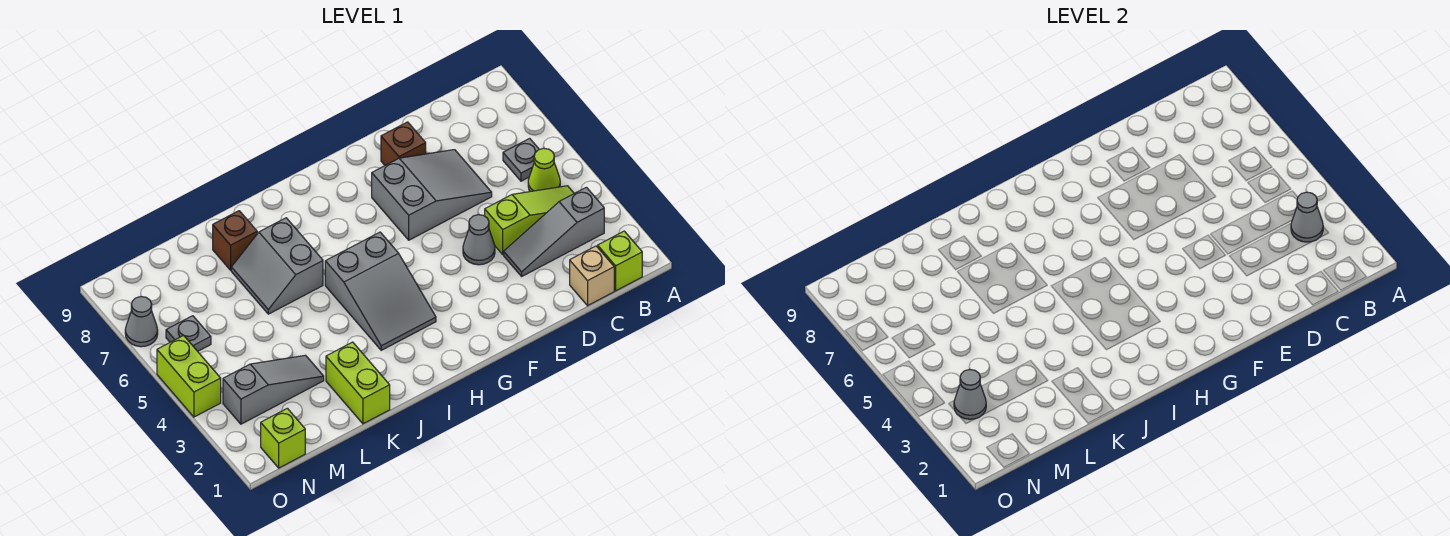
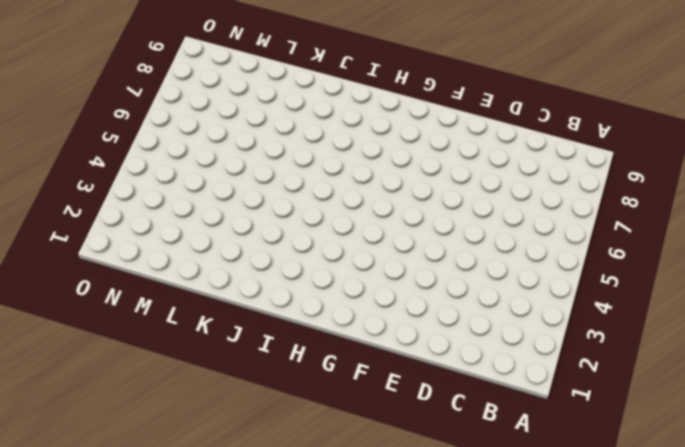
none -> lime 1x1 brick [598,231,642,291]
none -> grey 1x3 slope [504,187,604,276]
none -> lime 1x3 slope [485,186,574,254]

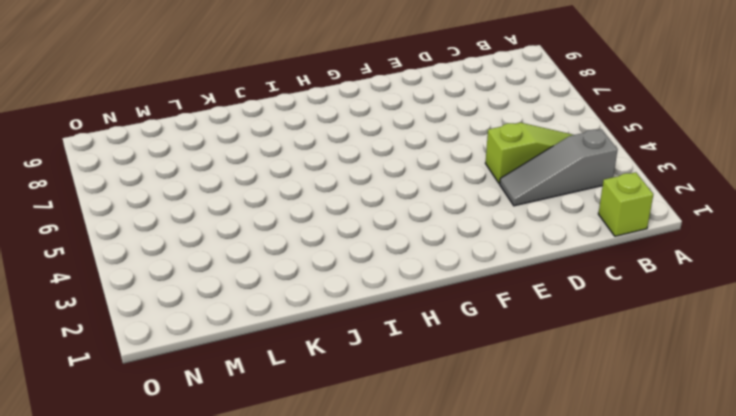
none -> lime 1x1 cone [528,148,560,192]
none -> grey 1x1 plate [503,138,539,181]
none -> tan 1x1 brick [570,246,614,306]

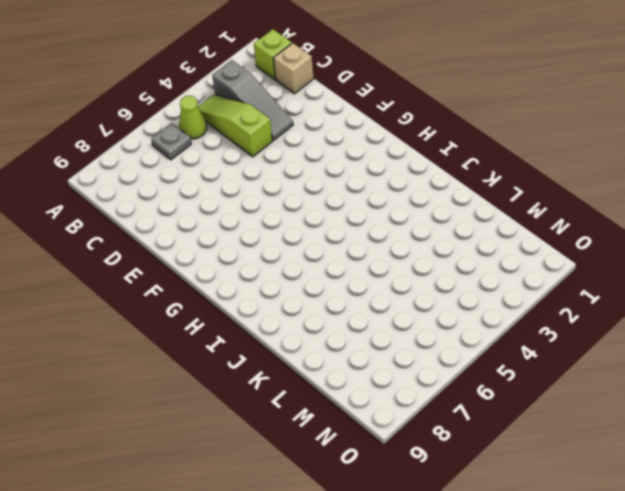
none -> grey 2x3 slope [372,150,492,240]
none -> grey 1x1 cone [463,215,495,265]
none -> brown 1x1 brick [381,122,426,165]

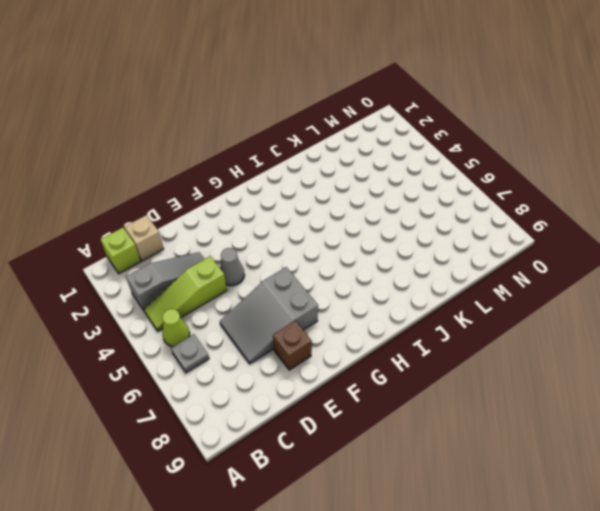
none -> grey 2x3 slope [325,232,436,350]
none -> grey 2x2 slope [231,218,323,314]
none -> lime 1x2 brick [326,342,390,424]

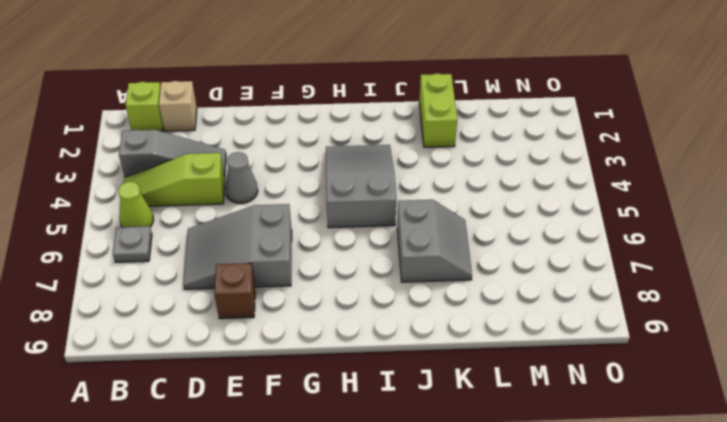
none -> brown 1x1 brick [213,211,257,270]
none -> grey 1x3 slope [223,355,324,424]
none -> lime 1x1 brick [261,408,305,468]

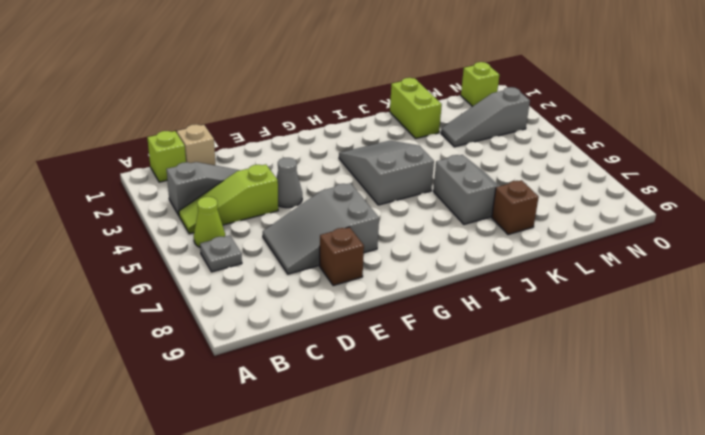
none -> grey 1x1 plate [166,316,211,351]
none -> lime 1x2 brick [157,335,221,417]
none -> grey 1x1 cone [125,297,158,347]

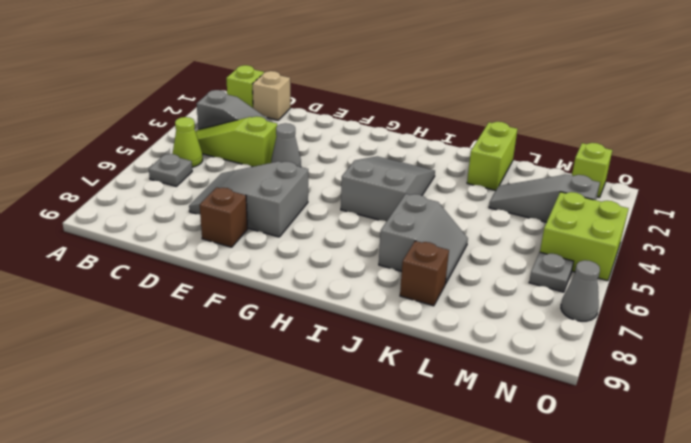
lime 2x2 brick [540,192,629,281] -> lime 1x2 brick [157,335,221,417]
none -> grey 1x1 cone [1291,192,1323,242]
none -> grey 1x1 cone [954,369,986,419]

